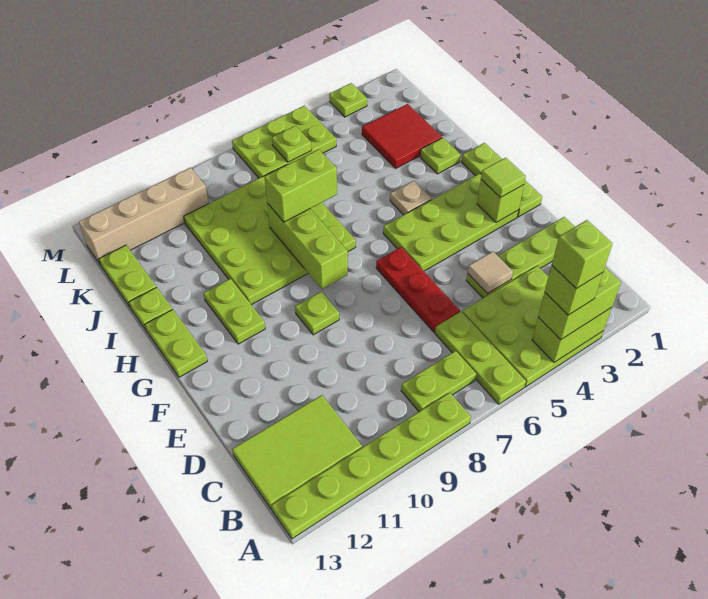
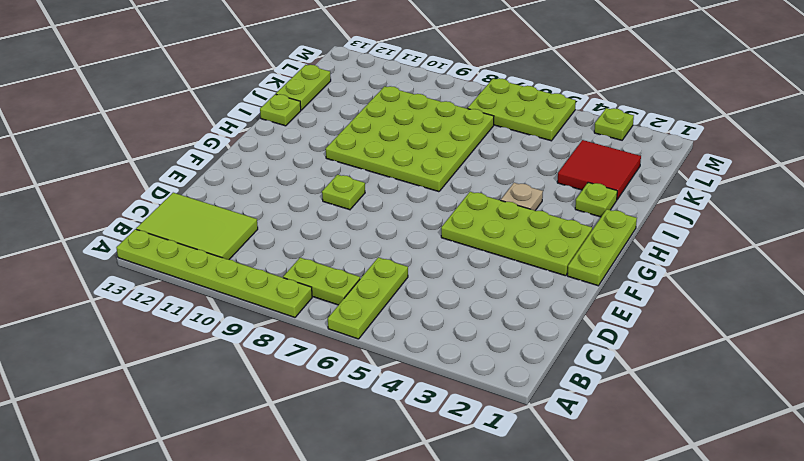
none -> lime 3x3 plate [462,266,603,387]
none -> lime 1x4 plate [466,217,575,298]
none -> red 1x3 plate [376,247,460,332]
none -> lime 1x2 plate [204,279,265,344]

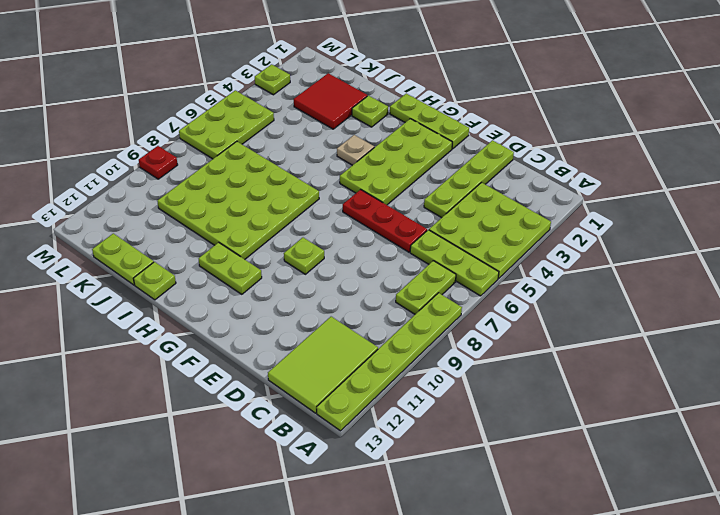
red 1x1 plate [139,146,178,179] -> none
none -> lime 1x2 plate [145,309,207,377]
none -> tan 1x4 brick [79,168,209,264]
none -> lime 1x2 brick [532,307,612,362]
none -> tan 1x1 tile [468,251,513,294]

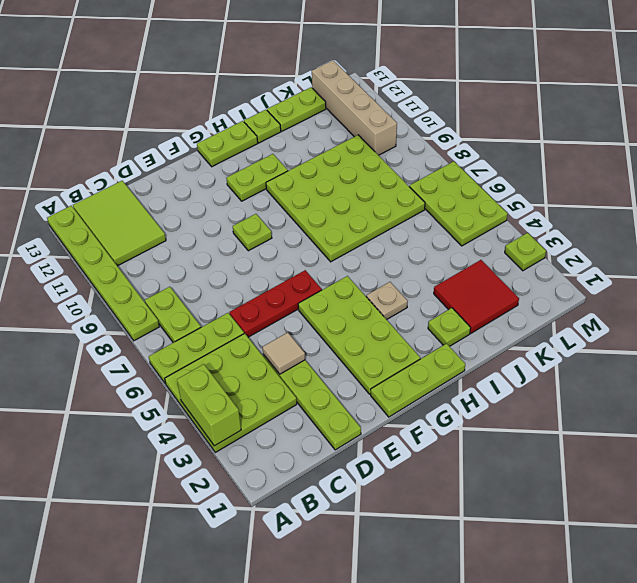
none -> lime 1x1 brick [477,180,524,223]
none -> lime 1x3 brick [267,203,348,289]
none -> lime 1x1 plate [272,126,312,162]
none -> lime 1x2 brick [538,267,621,340]

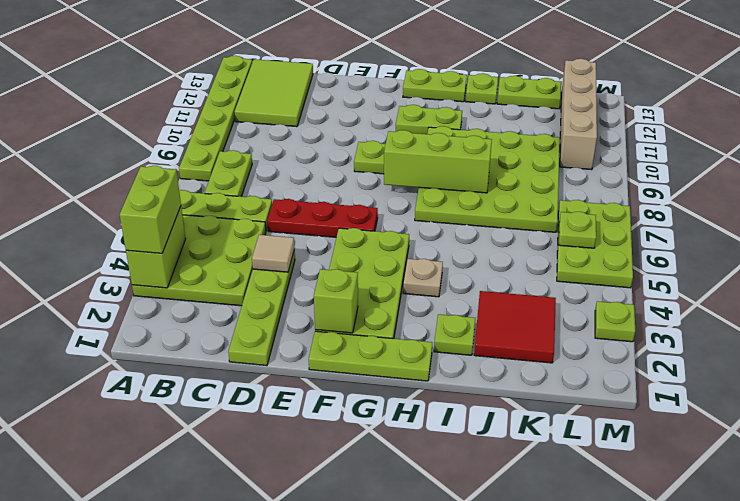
none -> lime 1x1 tile [481,158,526,197]
none -> lime 1x2 brick [264,149,337,222]
none -> lime 1x1 brick [545,266,603,315]
none -> lime 1x1 brick [552,220,613,289]

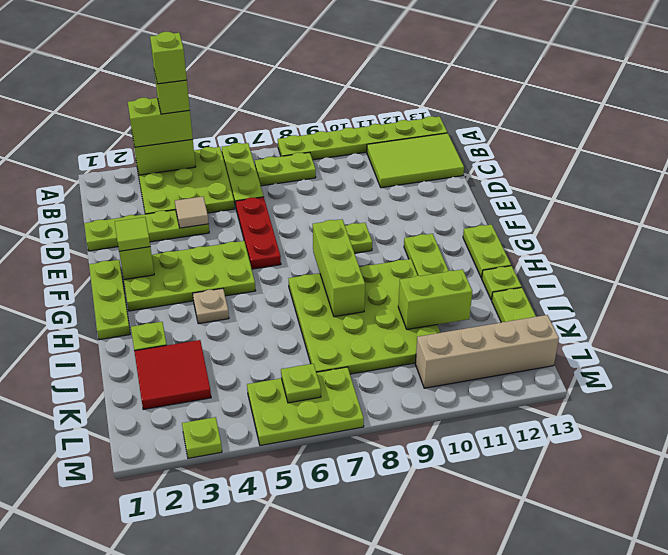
lime 1x2 brick [398,269,472,329] -> lime 1x2 brick moved to [264,149,337,222]

